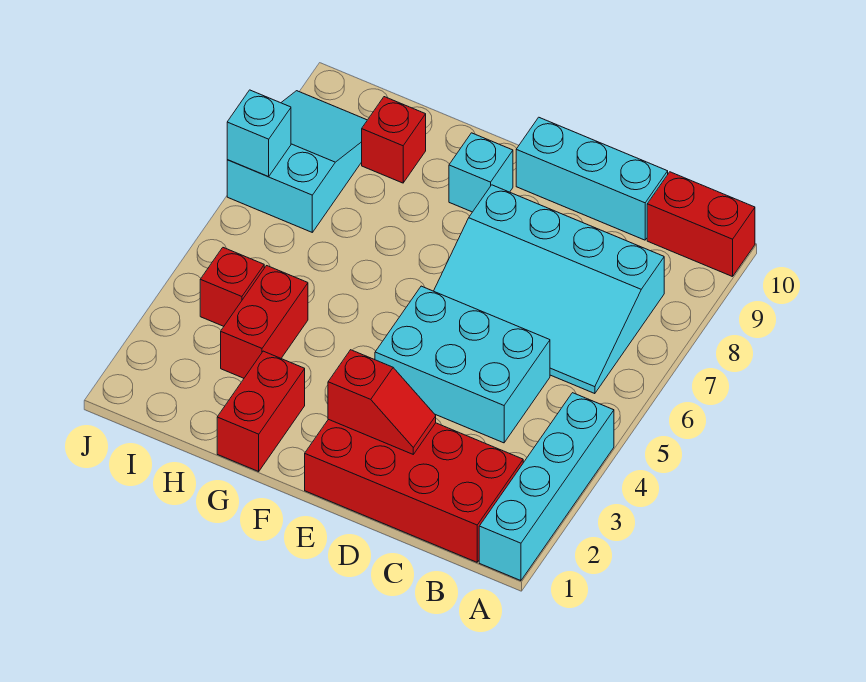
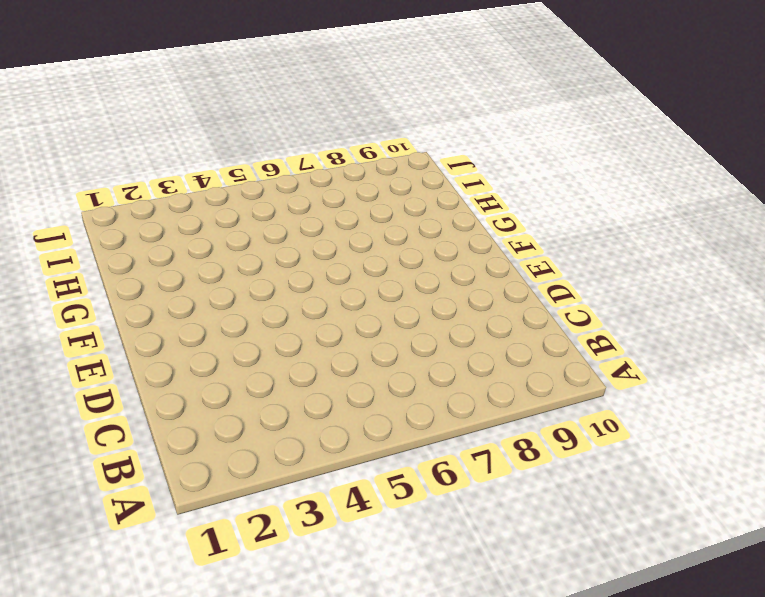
none -> cyan 1x4 brick [479,393,614,581]
none -> red 1x2 brick [647,172,755,277]
none -> red 2x4 brick [305,419,523,562]

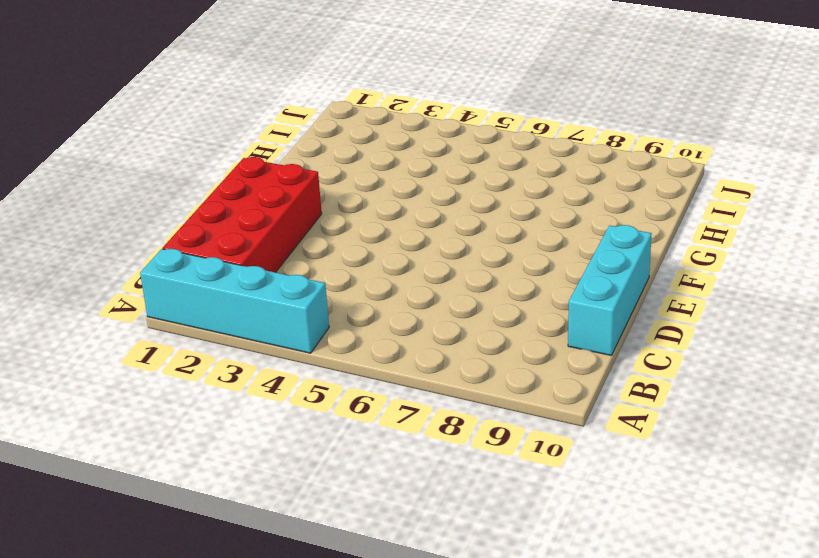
none -> red 1x2 brick [647,172,755,277]
none -> cyan 3x4 slope [434,185,664,394]
none -> cyan 2x3 brick [375,286,550,443]

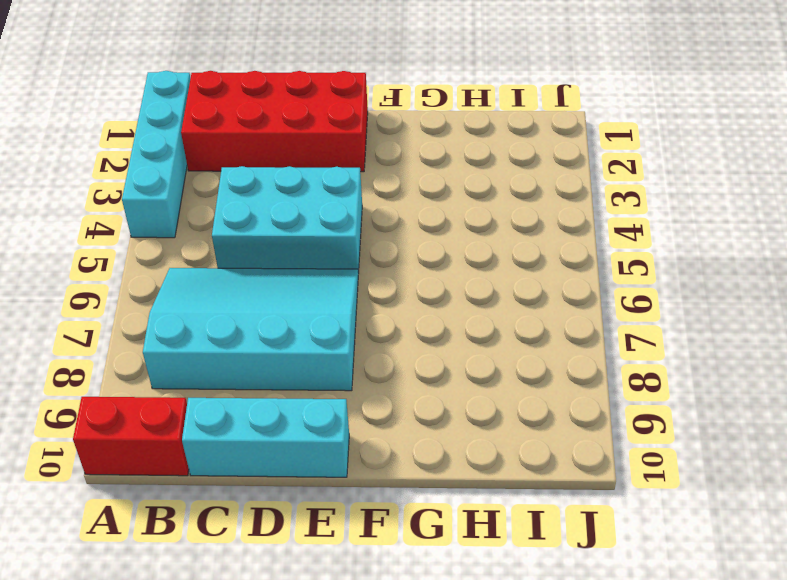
none -> cyan 1x1 brick [449,133,513,212]
none -> red 1x2 brick [217,351,305,471]
none -> red 1x2 brick [221,266,308,378]

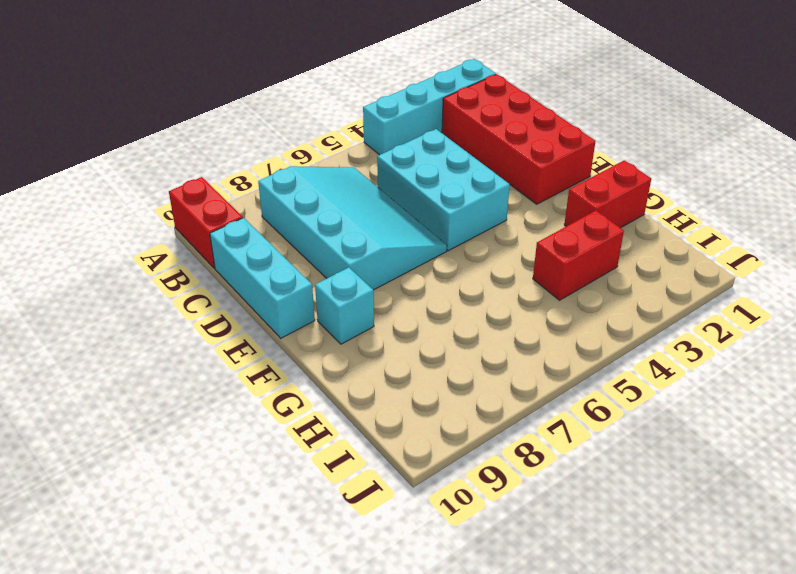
none -> red 1x1 brick [362,97,426,183]
none -> red 1x1 brick [200,248,264,326]
none -> cyan 2x3 slope [227,91,367,232]

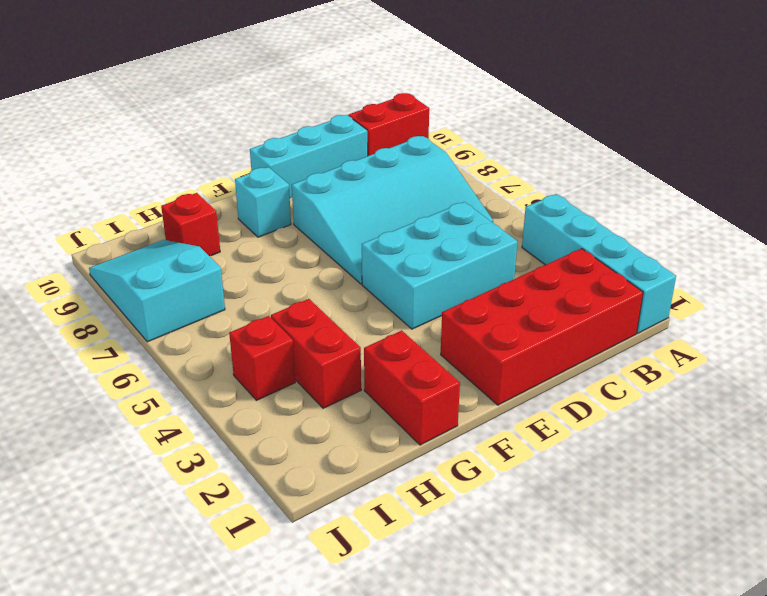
none -> red 1x2 slope [328,350,436,454]
none -> cyan 1x1 brick [227,90,291,176]

